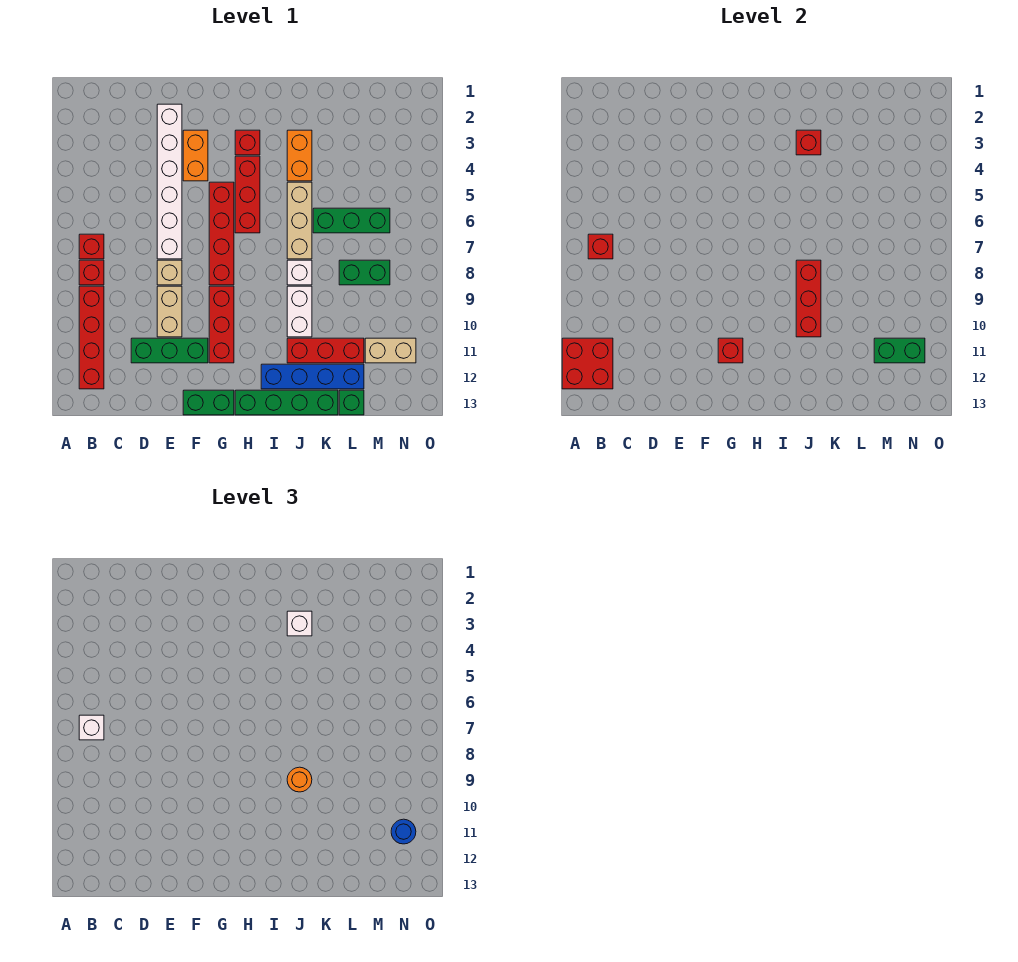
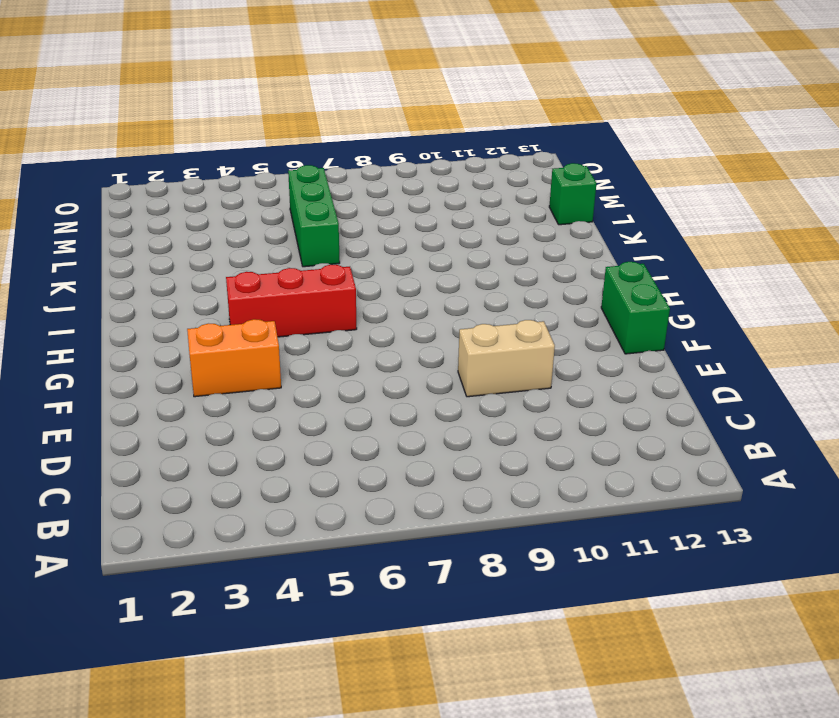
none -> red 1x1 brick [79,234,104,259]
none -> red 1x1 brick [79,260,104,285]
none -> red 1x4 brick [79,286,104,389]
none -> green 1x3 brick [131,338,208,363]

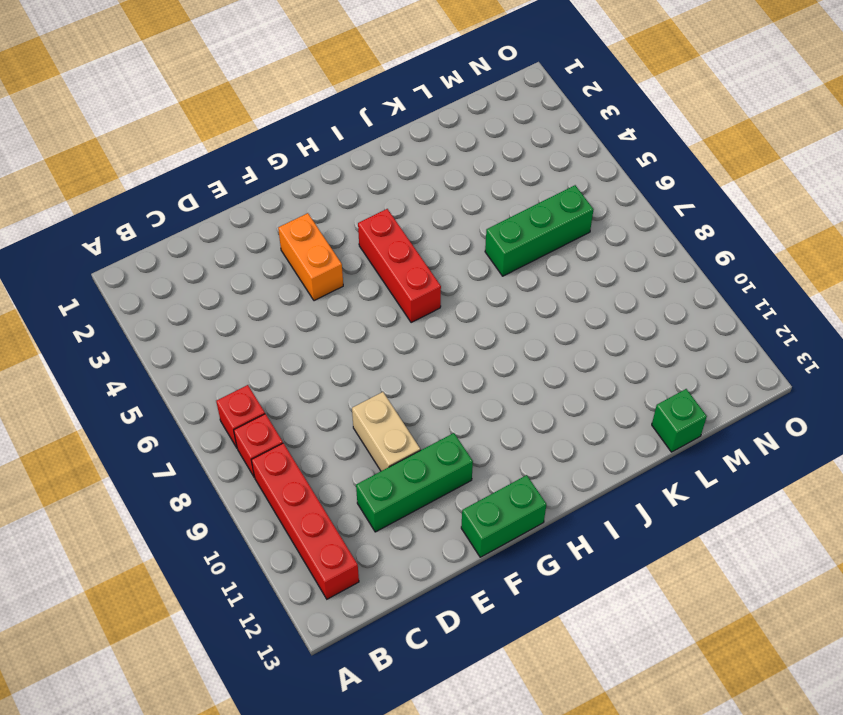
none -> white 1x6 brick [157,104,182,259]
none -> tan 1x1 brick [157,260,182,285]
none -> red 1x4 brick [209,182,234,285]
none -> red 1x3 brick [209,286,234,363]

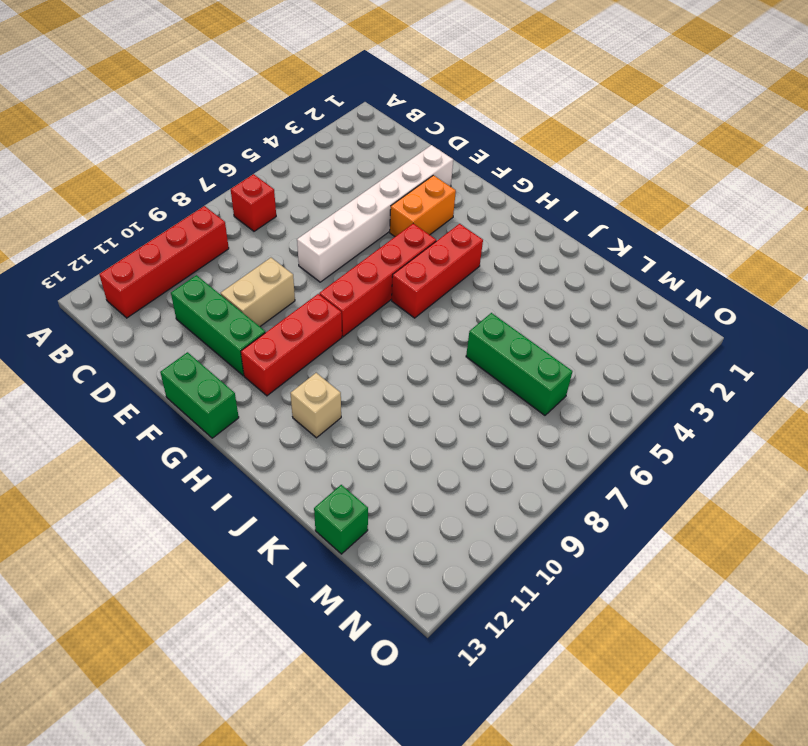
tan 1x1 brick [291,373,341,438] -> tan 1x1 brick moved to [157,260,182,285]
none -> red 1x1 brick [79,260,104,285]
none -> red 1x1 brick [235,130,260,155]
none -> green 1x4 brick [235,390,338,415]
none -> blue 1x4 brick [261,364,364,389]

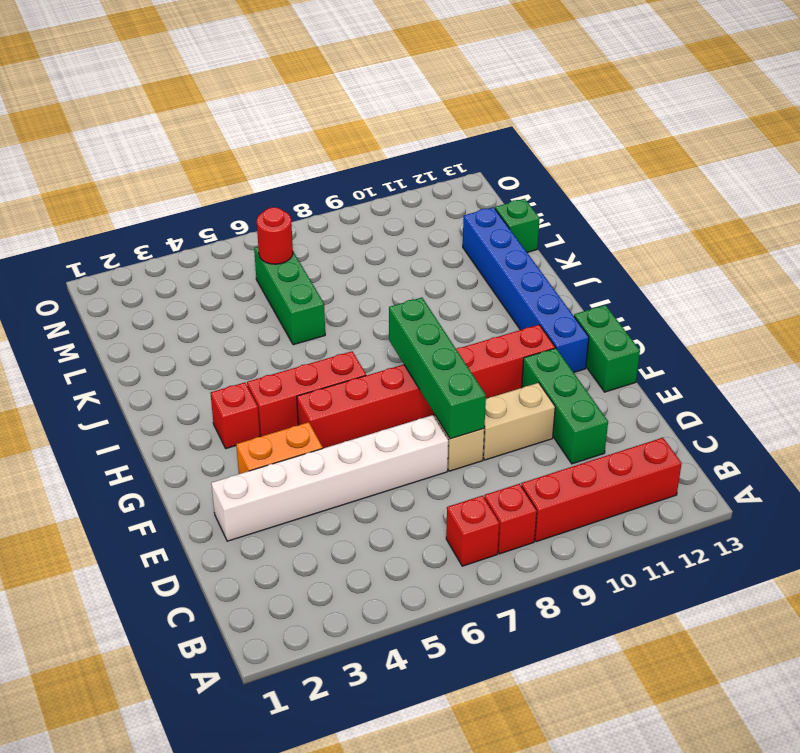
green 1x4 brick [389,298,486,439] -> green 1x4 brick moved to [235,390,338,415]
blue 1x6 brick [463,207,589,372] -> blue 1x4 brick [261,364,364,389]
red 1x1 round brick [257,207,293,264] -> none
none -> orange 1x2 brick [287,130,312,181]
none -> tan 1x3 brick [287,182,312,259]
none -> white 1x1 brick [287,260,312,285]
none -> white 1x2 brick [287,286,312,337]

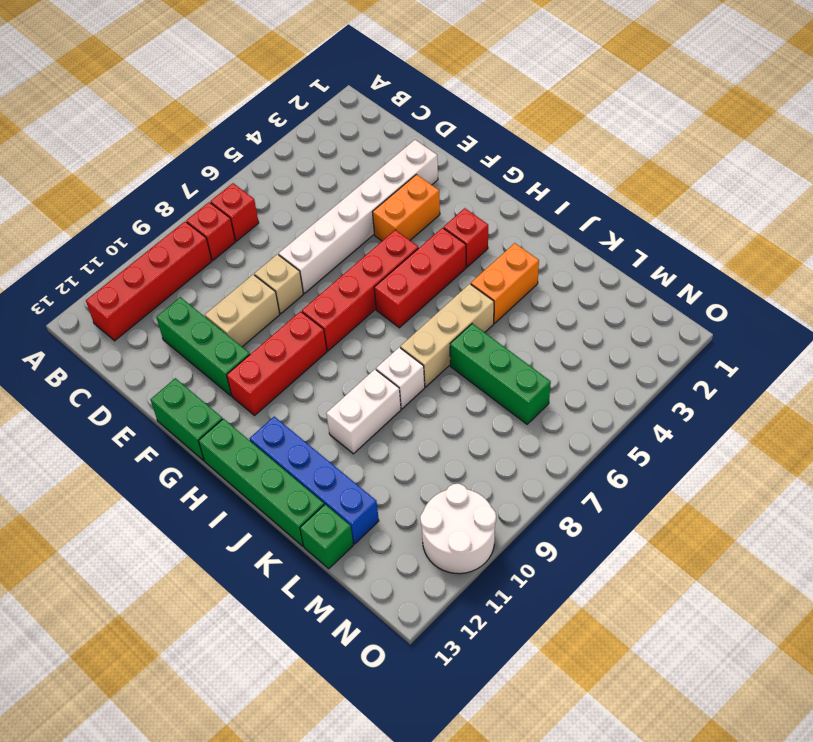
white 2x2 round brick [420,484,496,574] -> tan 1x2 brick [365,338,416,363]
none -> red 1x3 brick [287,338,364,363]
none -> green 1x2 brick [339,260,390,285]
none -> red 2x2 brick [562,338,613,389]
none -> red 1x1 brick [588,234,613,259]

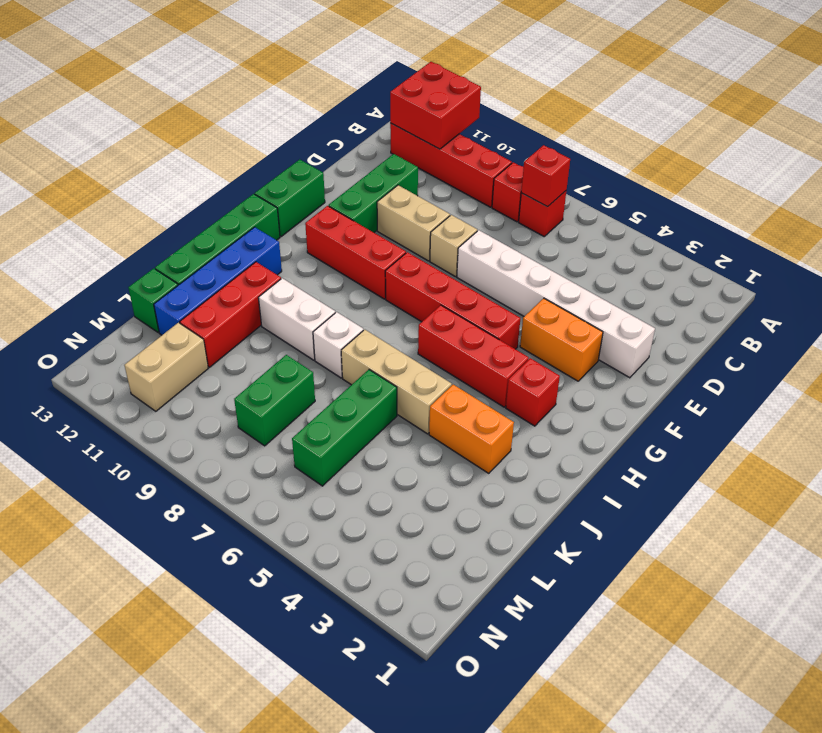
none -> red 1x1 brick [718,338,743,363]
none -> red 1x1 brick [796,130,821,155]
none -> red 1x3 brick [796,260,821,337]
none -> green 1x2 brick [874,338,925,363]

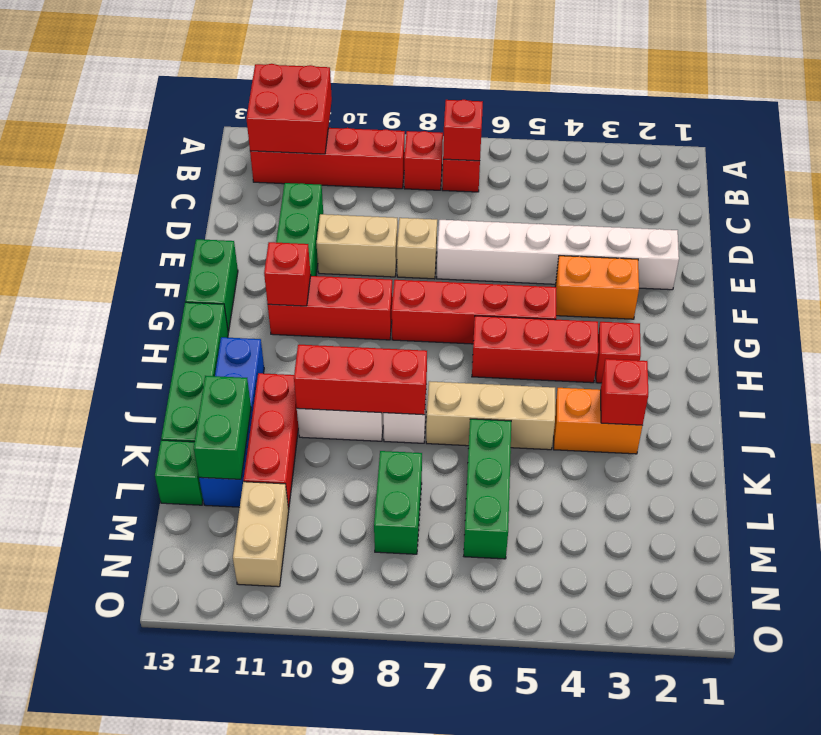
green 1x2 brick [194,376,251,479] -> green 1x2 brick moved to [874,338,925,363]
none -> white 1x1 brick [79,715,104,740]
none -> white 1x1 brick [287,611,312,636]
none -> orange 1x1 round brick [287,767,312,792]
none -> blue 1x1 round brick [391,819,416,844]

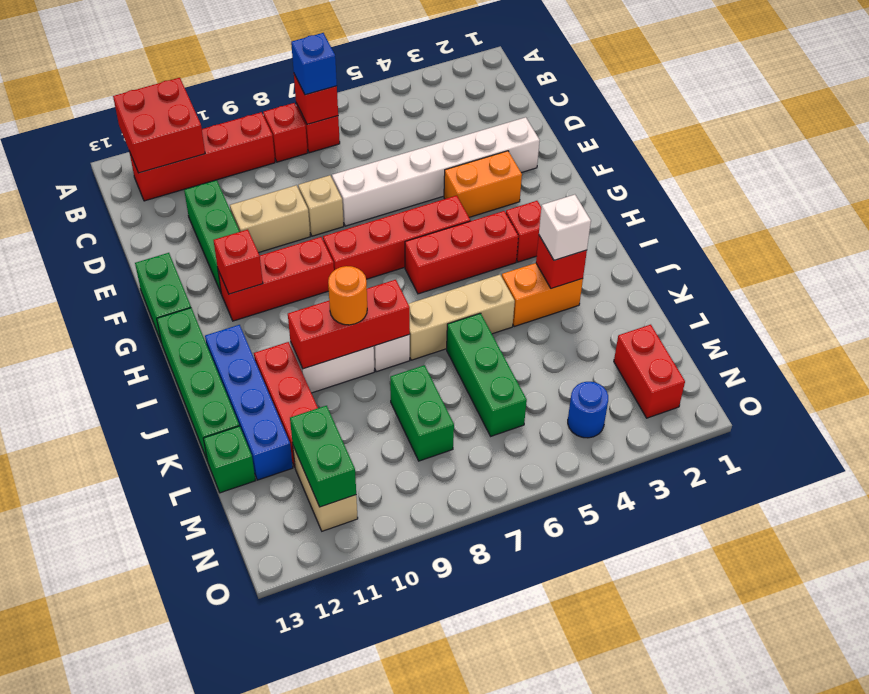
blue 1x1 brick [291,33,337,95] -> white 1x1 brick [79,715,104,740]
red 1x2 brick [614,325,685,418] -> none
blue 1x1 round brick [568,382,608,438] -> blue 1x1 round brick moved to [391,819,416,844]

